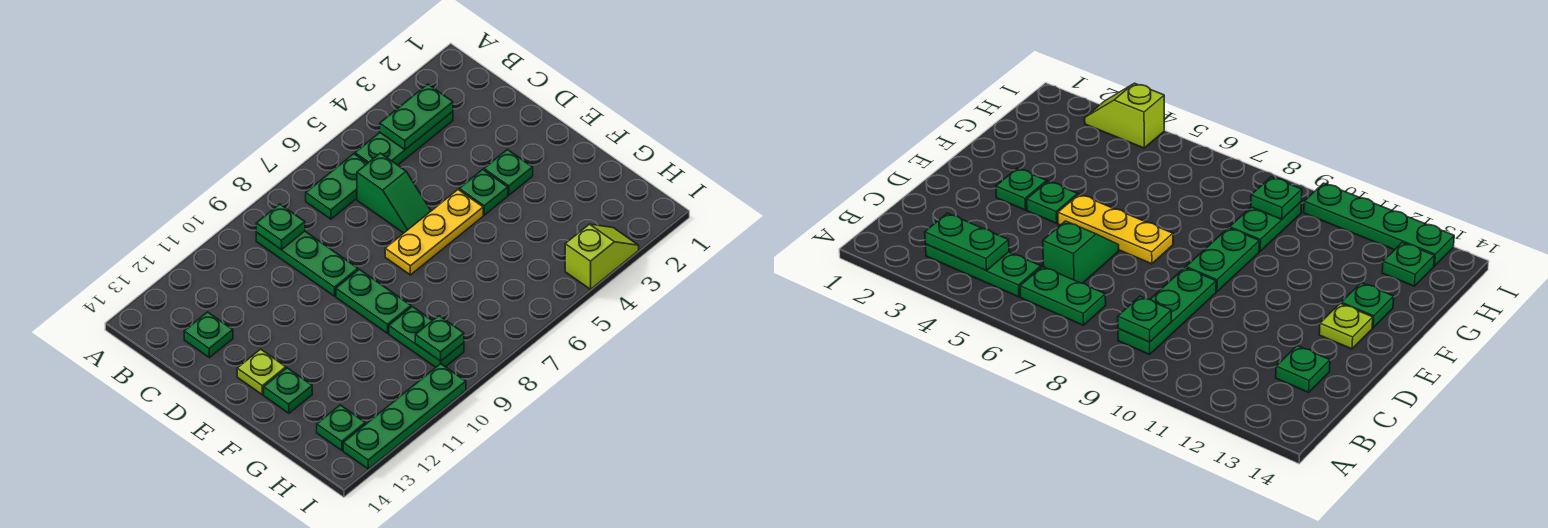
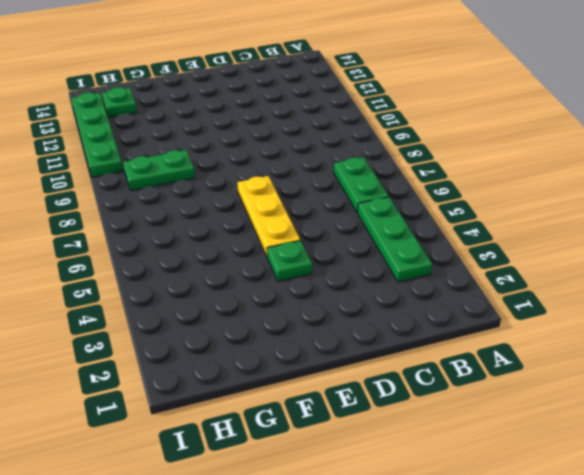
none -> green 1x3 plate [256,231,358,296]
none -> green 1x2 slope [357,153,431,233]
none -> green 1x1 plate [184,312,233,358]

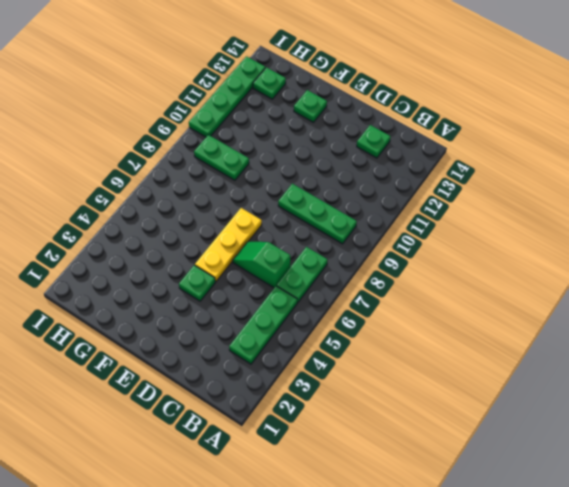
none -> green 1x1 plate [484,150,533,195]
none -> green 1x2 plate [336,269,411,333]
none -> lime 1x1 plate [237,349,286,395]

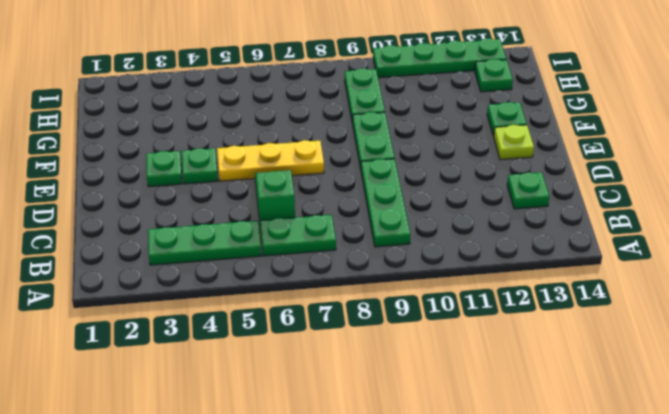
none -> lime 1x2 slope [565,224,639,289]
none -> green 1x2 plate [380,84,453,150]
none -> green 1x1 plate [256,204,305,250]

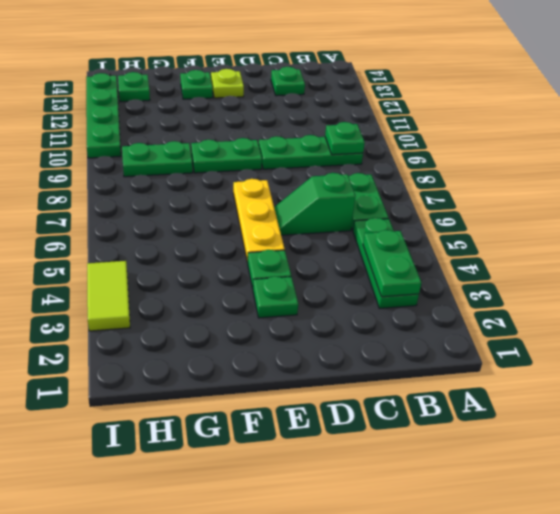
lime 1x2 tile [87,261,130,331] -> lime 1x2 slope [565,224,639,289]
none -> green 1x1 plate [415,316,464,361]

